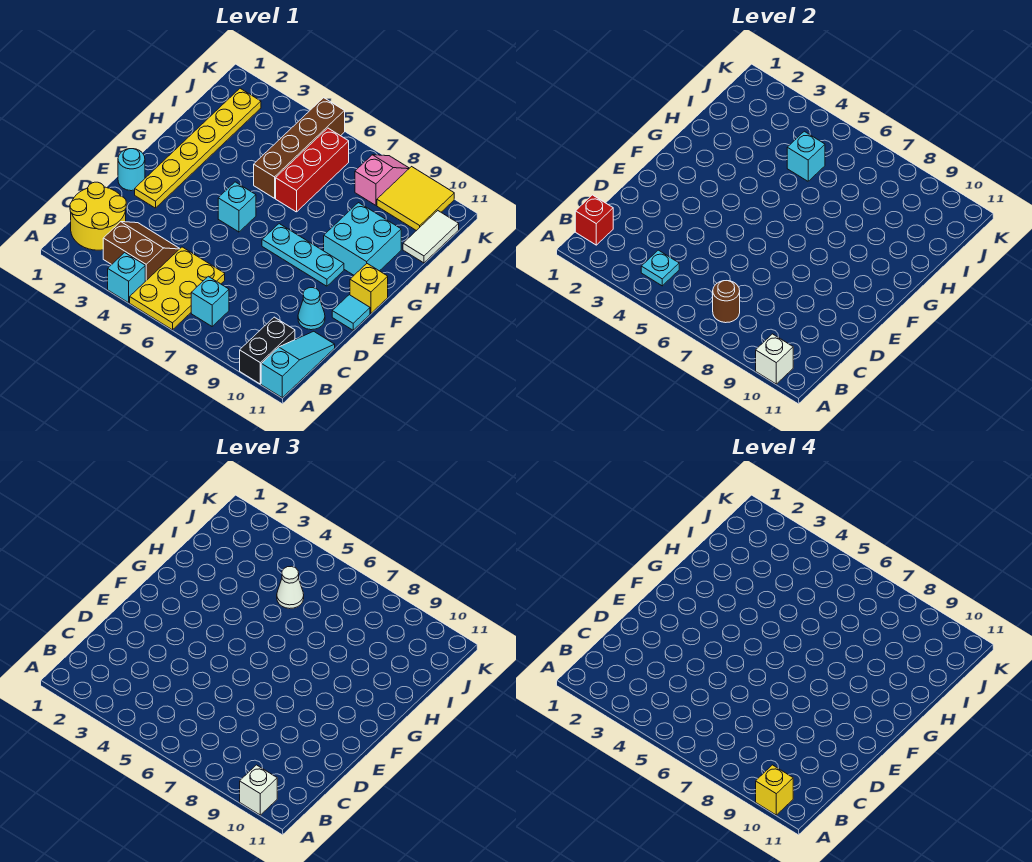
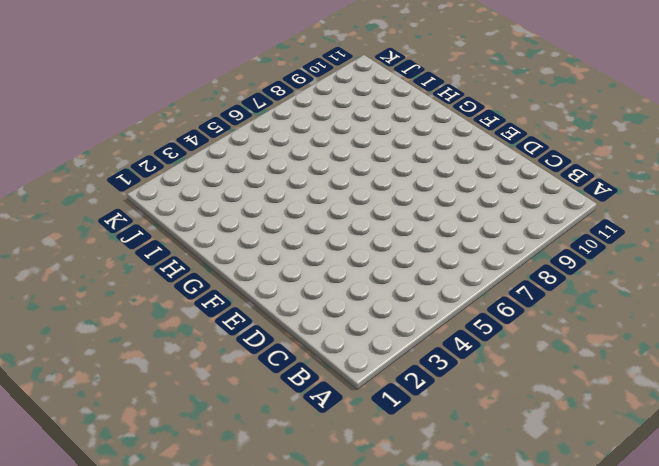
none -> cyan 1x1 brick [108,253,145,303]
none -> yellow 2x3 plate [130,247,225,330]
none -> black 1x2 brick [240,317,295,384]

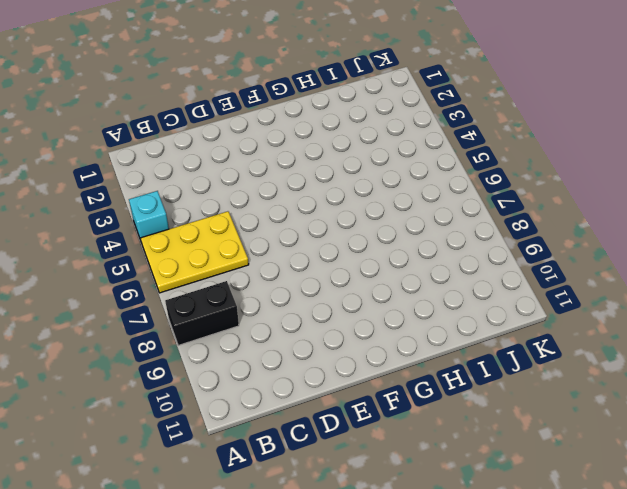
black 1x2 brick [165,281,239,346] -> black 1x2 brick moved to [240,317,295,384]
none -> cyan 1x3 slope [261,331,335,398]
none -> yellow 2x2 round brick [70,182,126,250]
none -> brown 2x2 slope [103,222,180,281]

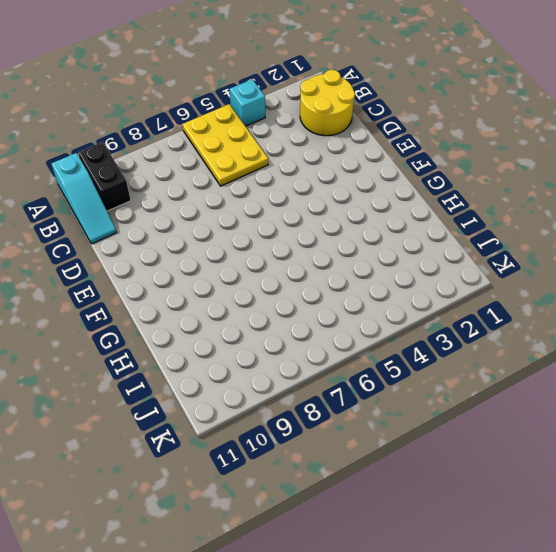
none -> brown 2x2 slope [103,222,180,281]
none -> cyan 1x1 brick [191,276,229,326]
none -> cyan 1x1 cone [298,288,325,330]

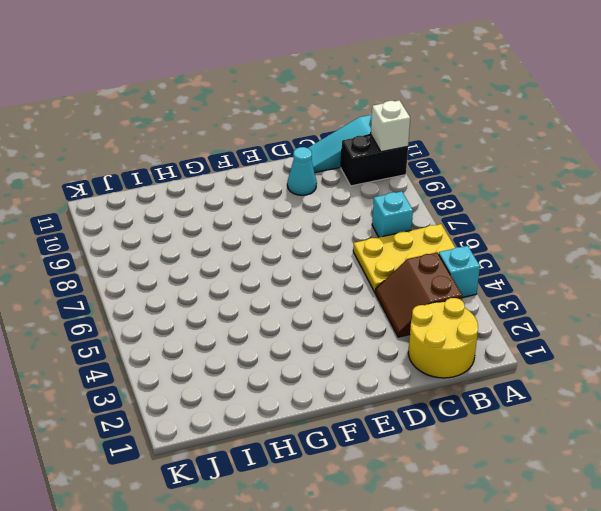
none -> cyan 1x1 round brick [118,149,145,191]
none -> yellow 1x6 plate [135,88,261,208]
none -> cyan 1x1 tile [332,295,370,330]

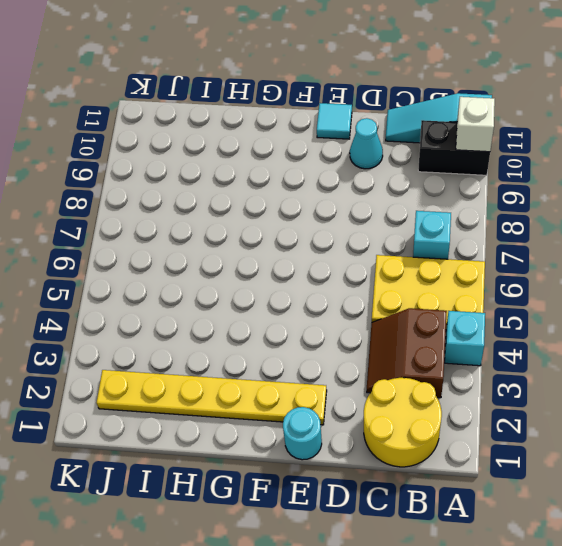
none -> cyan 1x1 brick [218,182,256,232]
none -> cyan 1x3 plate [262,224,344,286]
none -> yellow 1x1 brick [350,264,388,313]

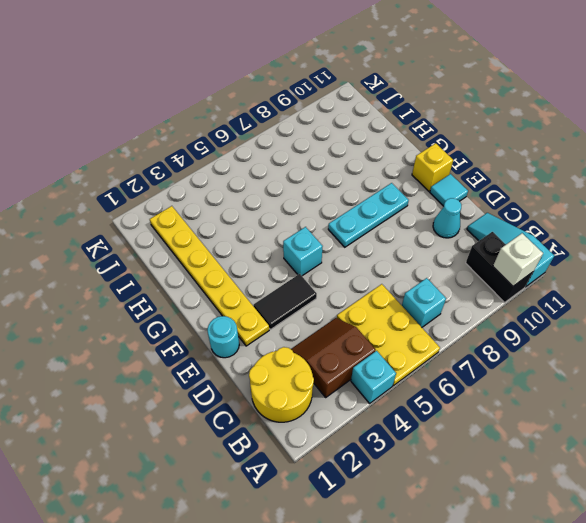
black 1x2 tile [254,274,317,329] -> none
none -> cyan 2x2 brick [324,203,401,275]
none -> brown 1x4 brick [254,98,345,198]
none -> red 1x3 brick [276,128,349,212]

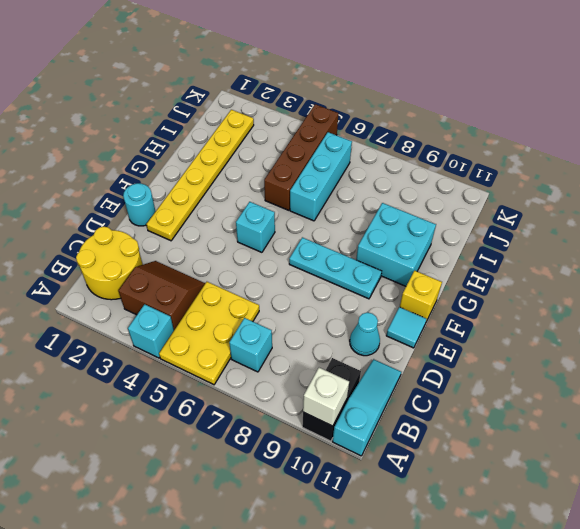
cyan 1x3 brick [290,132,352,221] -> red 1x3 brick [276,128,349,212]
none -> white 1x2 tile [403,211,459,263]
none -> pink 1x2 slope [355,155,409,205]
none -> yellow 2x2 tile [377,167,454,231]

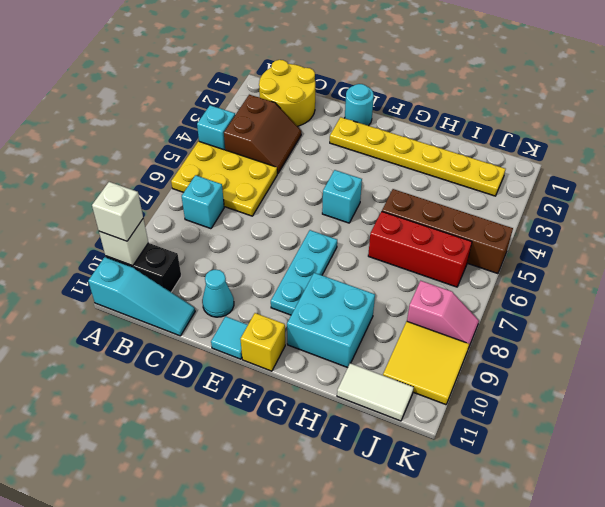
none -> red 1x1 brick [575,195,613,245]
none -> cyan 1x1 plate [641,250,679,286]
none -> brown 1x1 round brick [713,281,740,323]

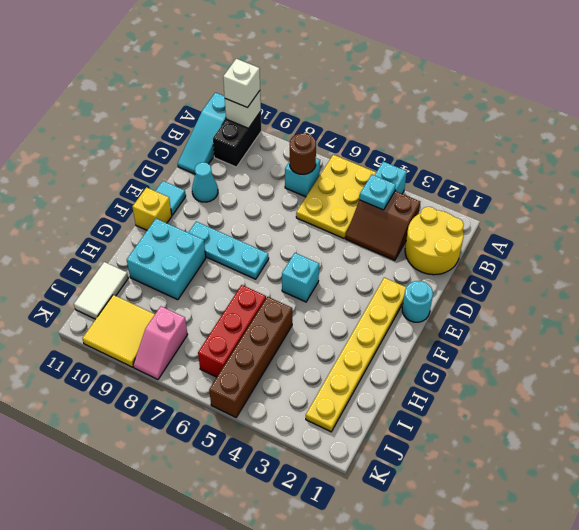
none -> red 1x1 brick [575,195,613,245]
none -> cyan 1x1 brick [787,131,825,181]
none -> white 1x1 cone [277,566,304,609]

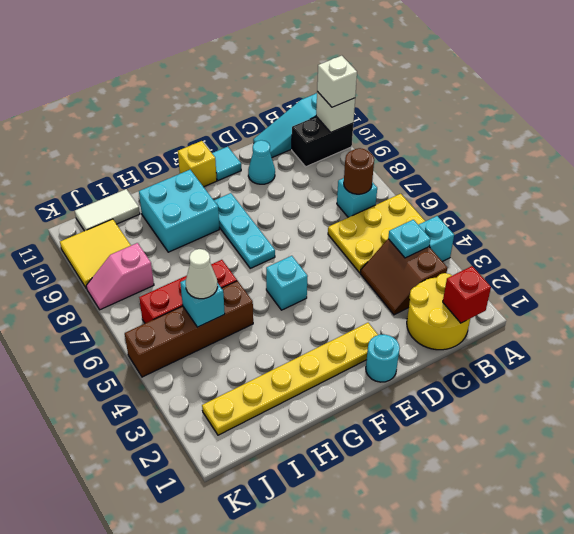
none -> yellow 1x1 brick [756,765,793,815]

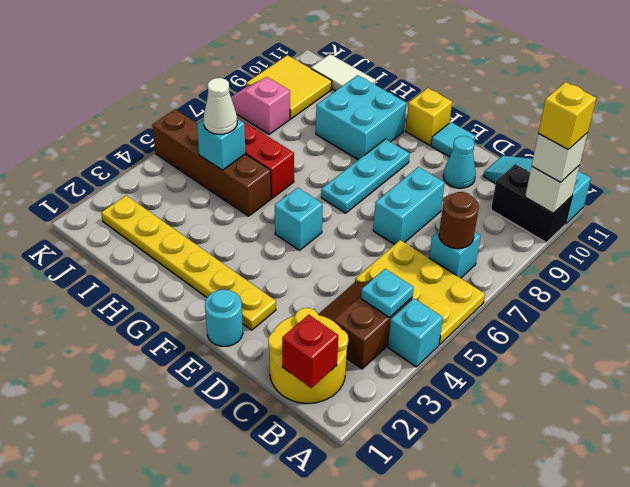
cyan 1x2 brick [373,167,445,245] -> none

